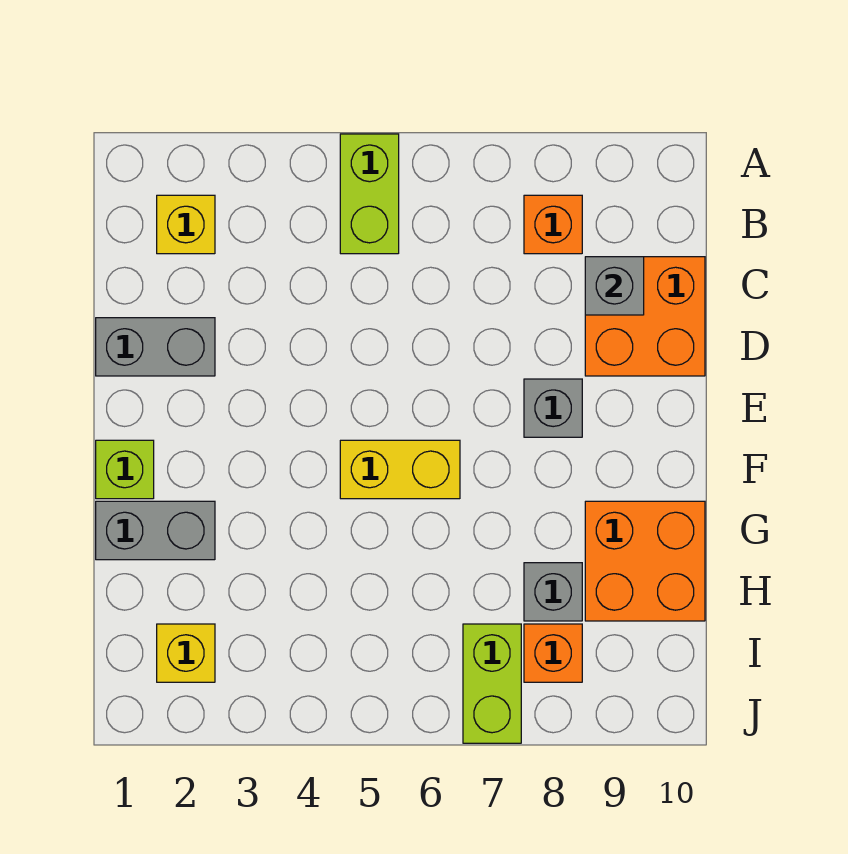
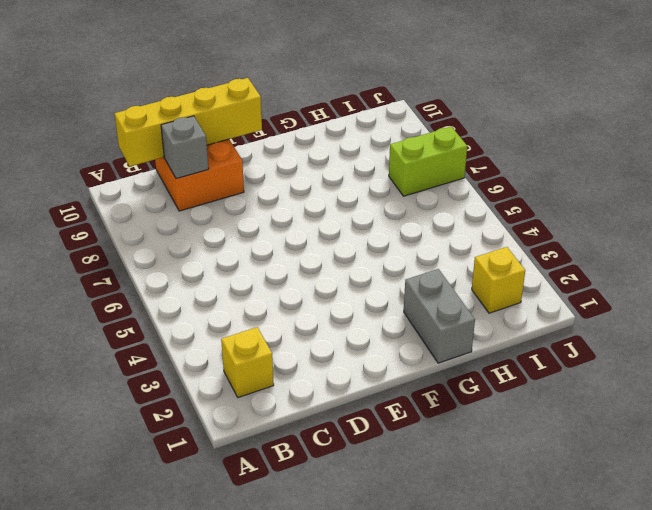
yellow 1x4 brick [114,78,262,166] -> none
none -> lime 1x2 brick [340,134,399,254]
none -> orange 1x1 brick [524,195,582,254]
none -> grey 1x2 brick [96,318,215,376]

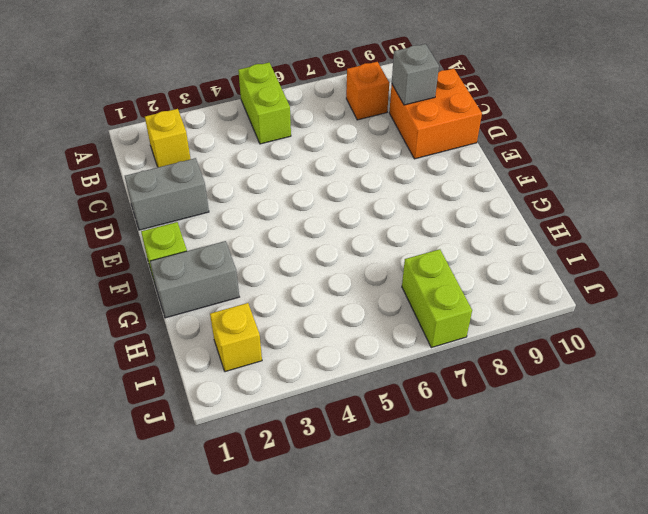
none -> grey 1x1 brick [524,379,582,437]
none -> yellow 1x2 brick [340,440,460,499]
none -> orange 2x2 brick [585,501,705,621]

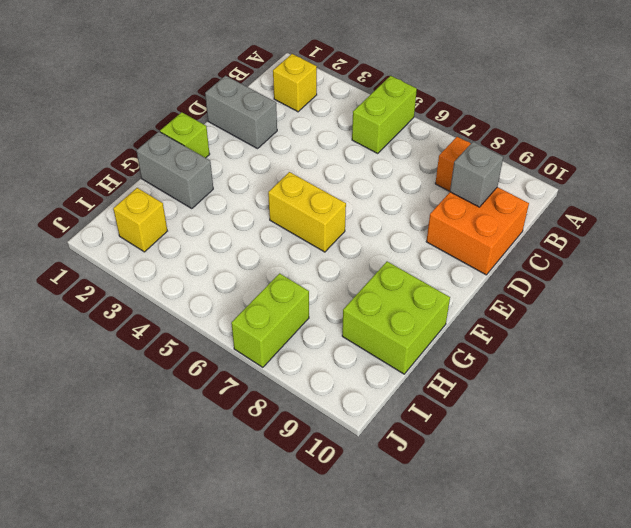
lime 2x2 brick [342,261,450,374] -> orange 2x2 brick [585,501,705,621]
none -> grey 1x1 brick [524,379,582,437]
none -> grey 1x1 brick [524,563,582,621]
none -> orange 1x1 brick [524,624,582,682]

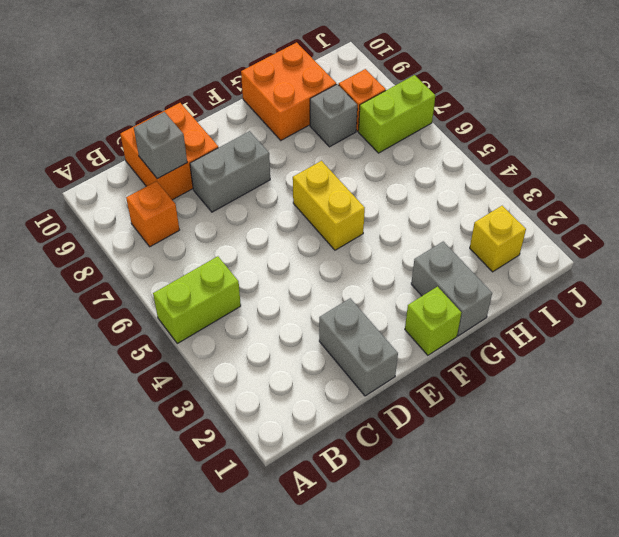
grey 1x2 brick [190,131,270,212] -> grey 1x1 brick [524,379,582,437]
none -> yellow 1x1 brick [157,195,215,254]

